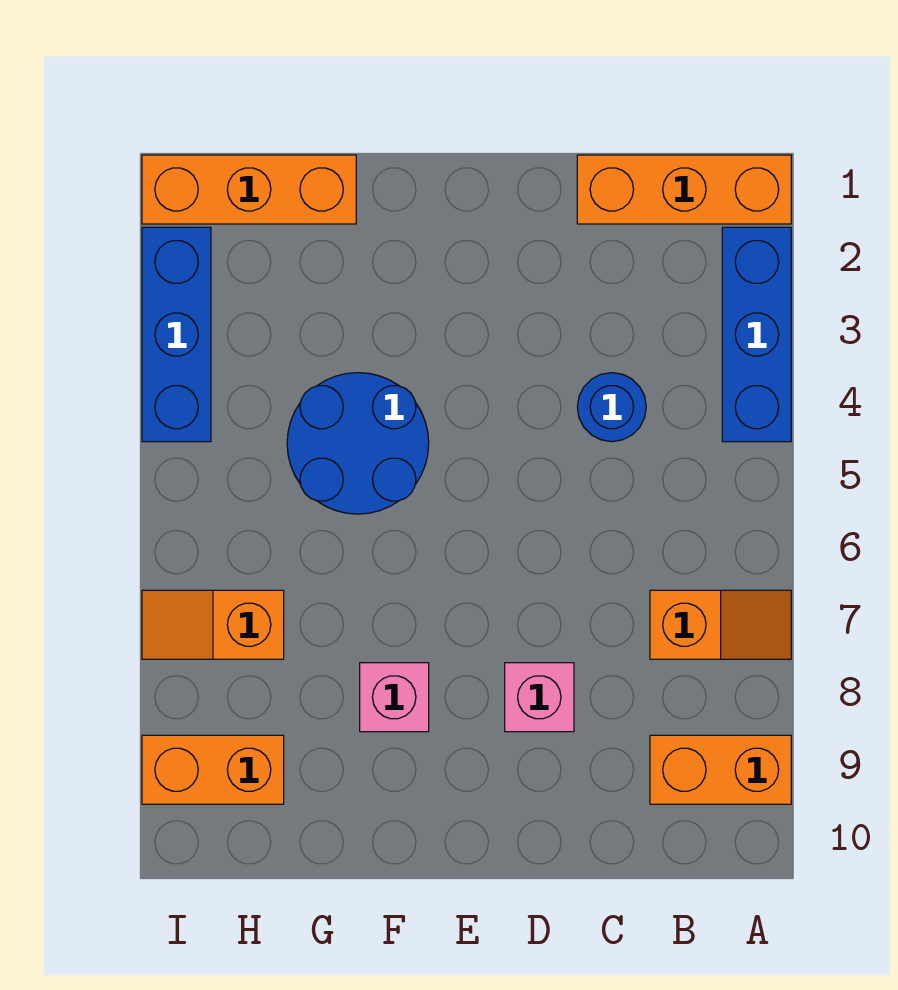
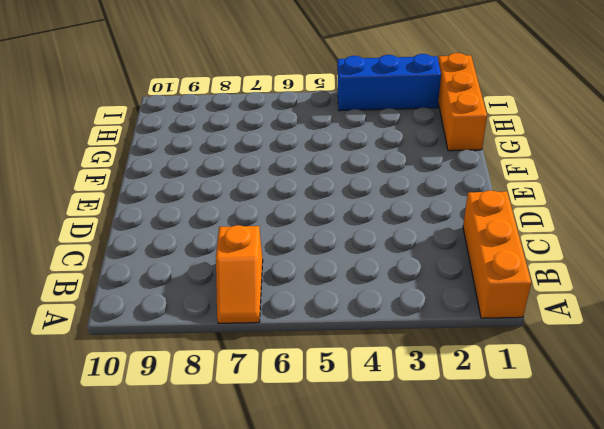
none -> blue 1x3 brick [722,227,791,442]
none -> orange 1x2 brick [650,735,791,804]
none -> blue 1x1 round brick [577,373,646,442]

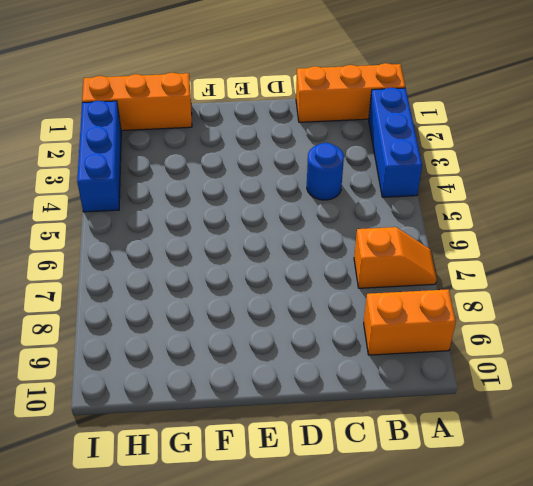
none -> pink 1x1 brick [505,663,574,732]
none -> blue 2x2 round brick [287,373,429,514]
none -> pink 1x1 brick [360,663,429,732]

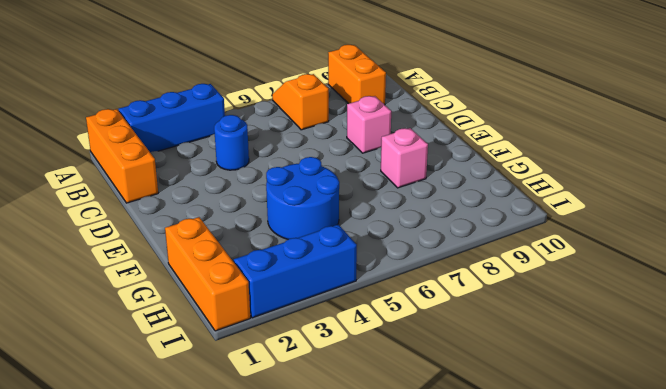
none -> orange 1x2 slope [142,590,284,659]
none -> orange 1x2 brick [142,735,284,804]

